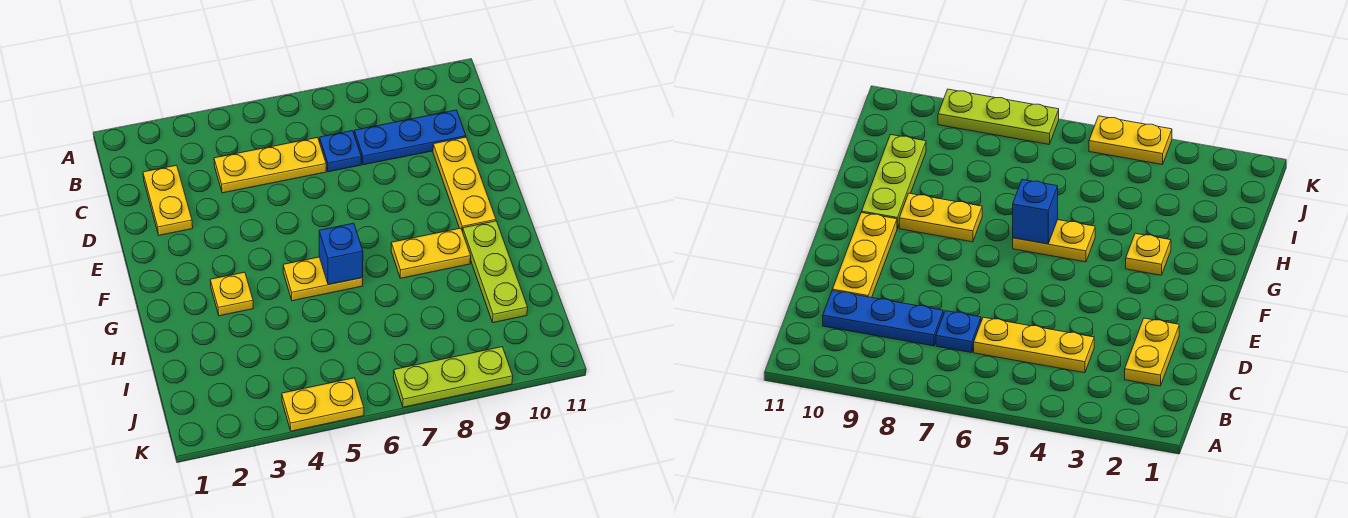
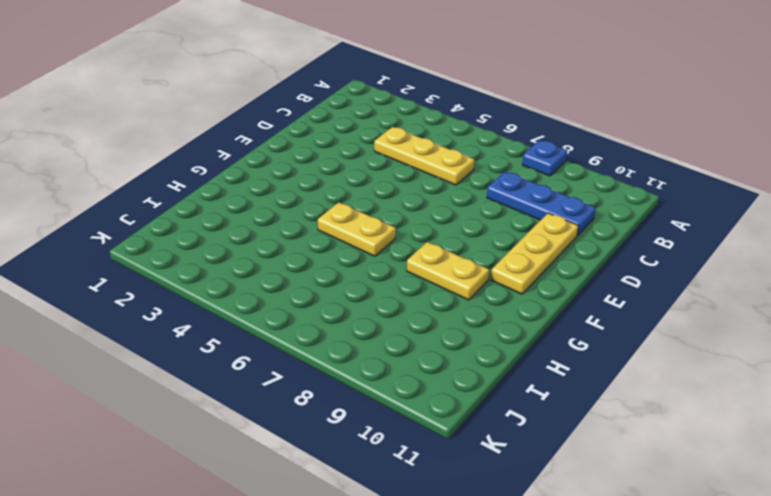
blue 1x1 plate [522,140,567,176] -> blue 1x1 plate moved to [320,131,361,172]
none -> yellow 1x2 plate [143,165,193,235]
none -> yellow 1x1 plate [210,272,254,316]
none -> lime 1x3 plate [463,221,528,323]

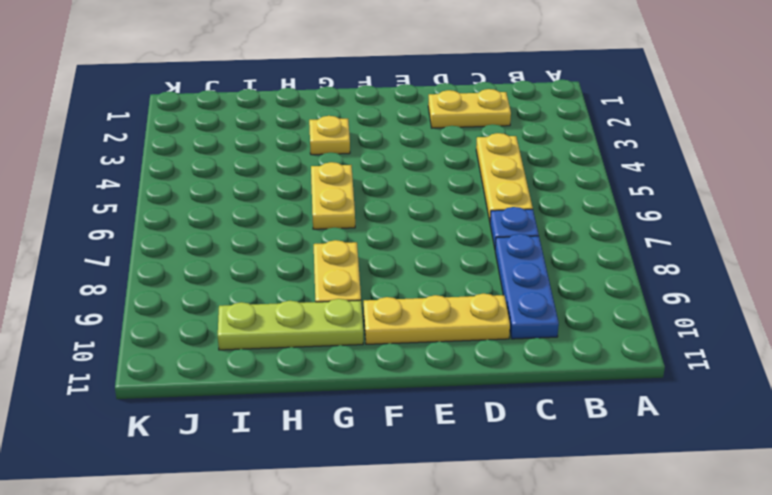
none -> yellow 1x2 plate [282,378,364,431]
none -> lime 1x3 plate [393,347,513,407]
none -> blue 1x1 brick [319,223,363,285]

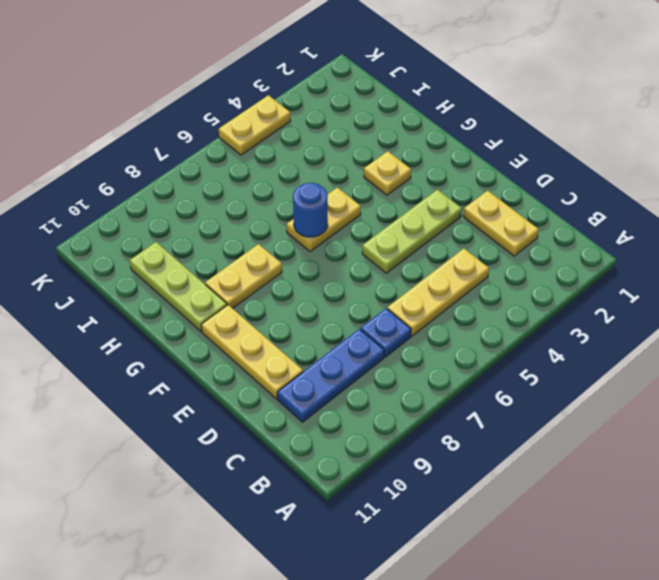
lime 1x3 plate [362,190,462,273] -> lime 1x3 plate moved to [393,347,513,407]
blue 1x1 round brick [293,183,328,237] -> blue 1x1 brick [319,223,363,285]

